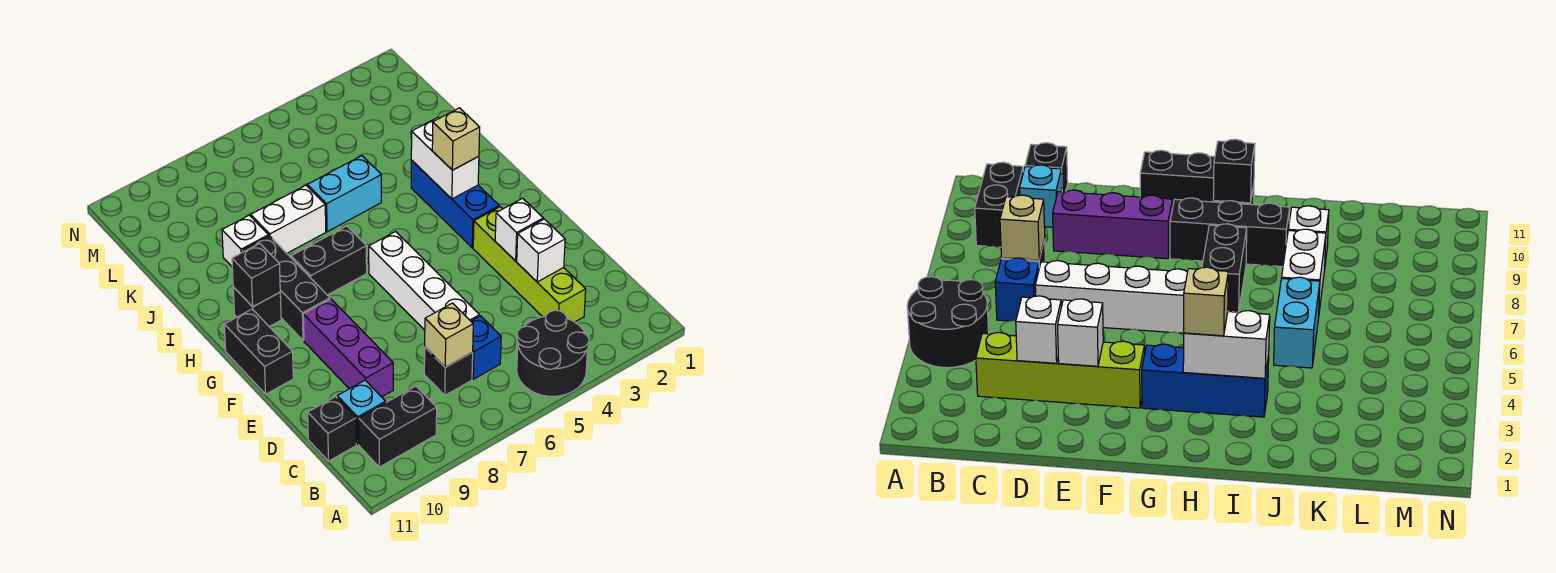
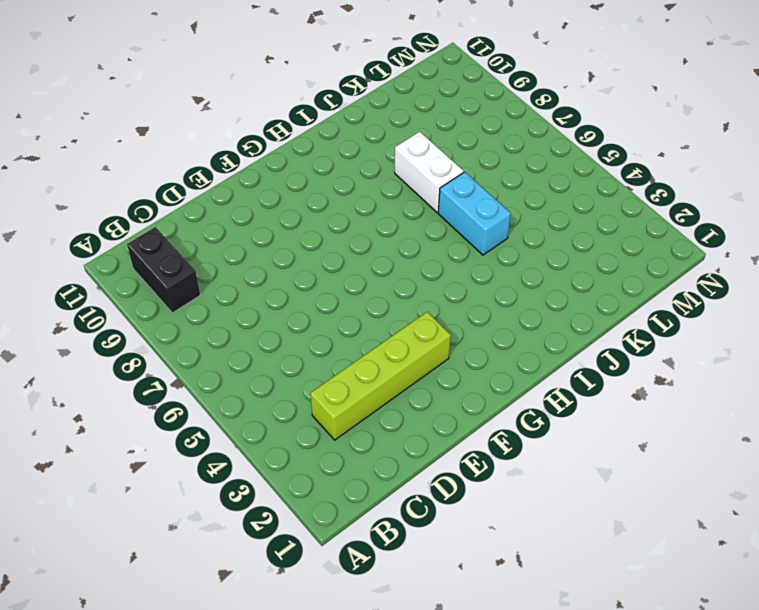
none -> black 2x2 round brick [517,310,589,397]
none -> blue 1x1 brick [471,316,501,379]
none -> black 1x1 brick [424,347,473,395]

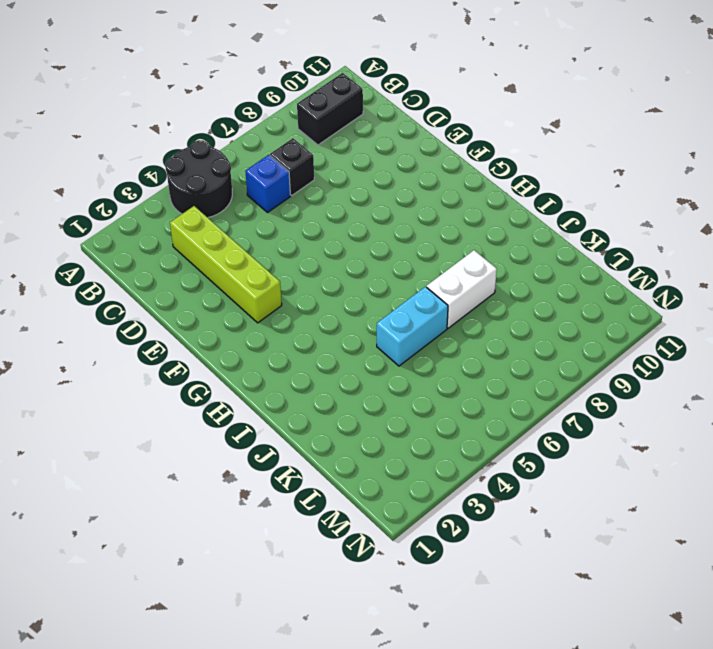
none -> cyan 1x1 brick [337,380,386,444]
none -> black 1x1 brick [308,397,356,461]
none -> white 1x4 brick [369,232,479,330]

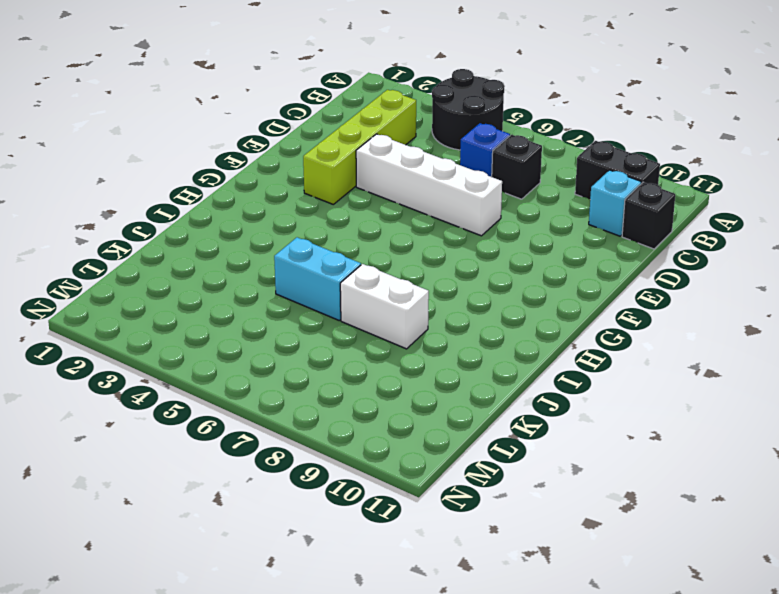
white 1x4 brick [356,134,502,236] -> white 1x4 brick turned to [369,232,479,330]
none -> purple 1x3 brick [303,299,393,397]
none -> black 1x2 brick [224,309,293,394]
none -> blue 1x3 brick [411,160,499,248]

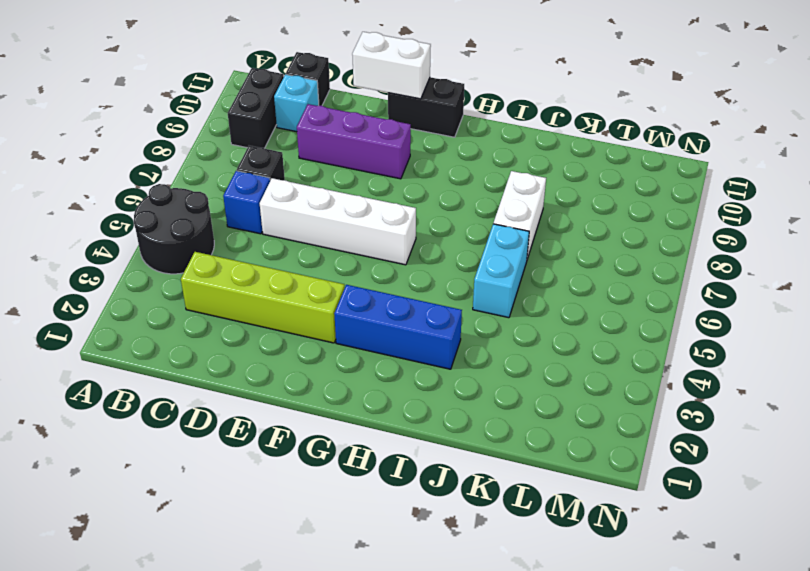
white 1x2 brick [352,32,431,99] -> white 1x2 brick moved to [411,117,479,199]
none -> black 1x3 brick [242,236,330,341]
none -> black 1x2 brick [291,226,367,295]
none -> black 1x1 brick [233,287,281,327]

